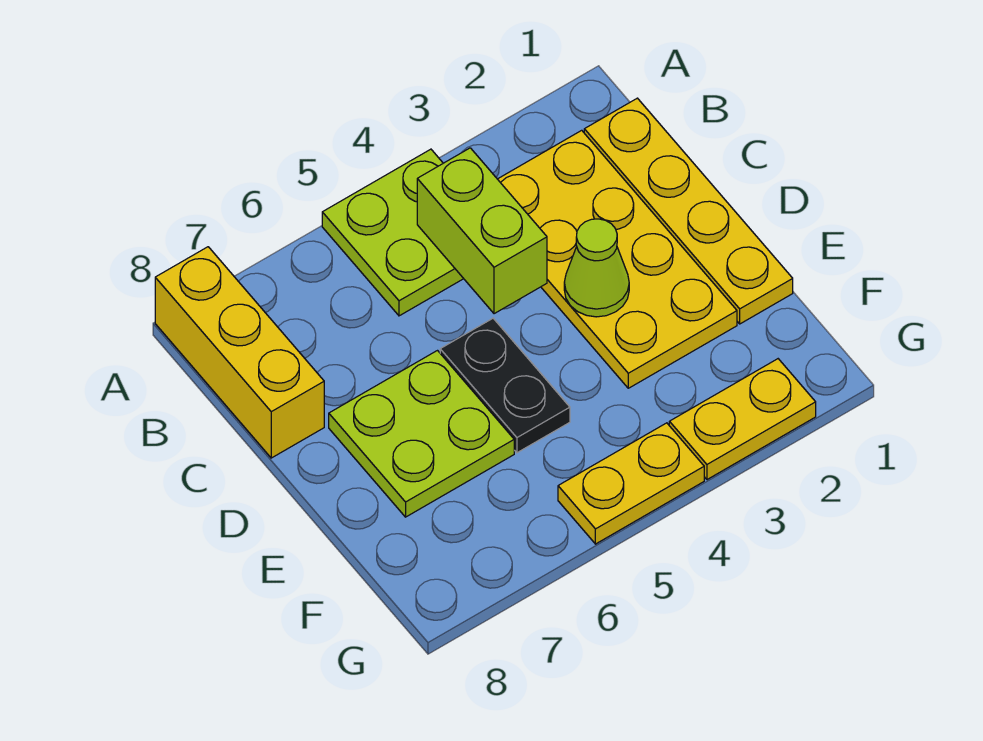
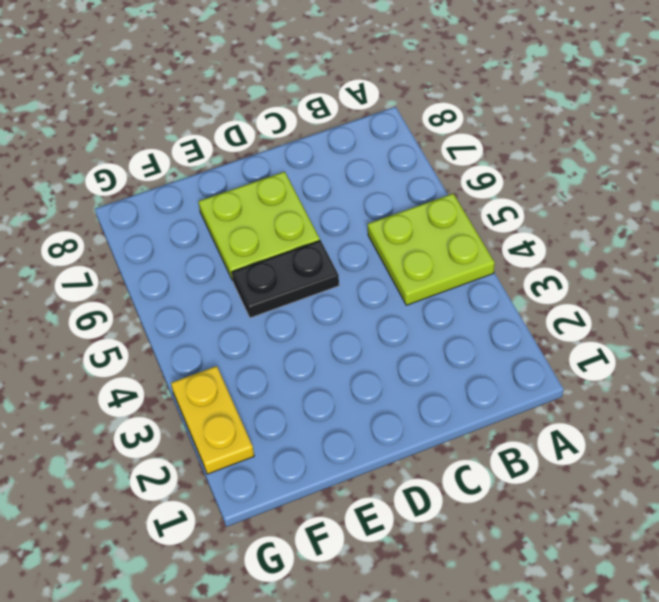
none -> yellow 1x3 brick [155,247,324,458]
none -> yellow 1x4 plate [584,98,793,324]

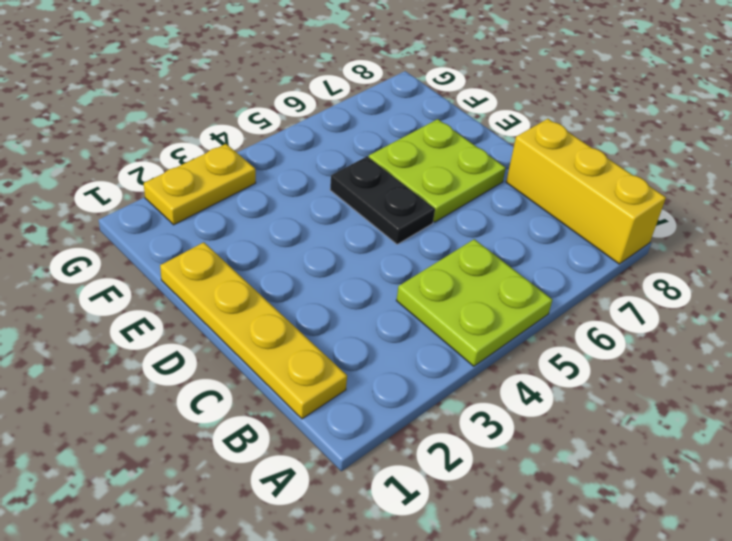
none -> yellow 2x4 plate [498,130,737,388]
none -> yellow 1x2 plate [558,423,704,544]

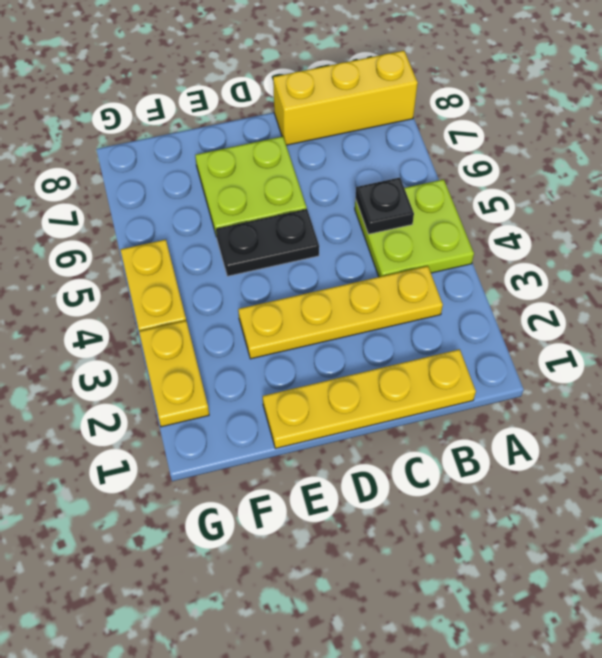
yellow 1x4 plate [238,266,443,359] -> yellow 2x4 plate [498,130,737,388]
black 1x1 plate [355,178,414,234] -> none
none -> lime 1x2 brick [417,148,547,314]
none -> lime 1x1 cone [564,219,629,317]

